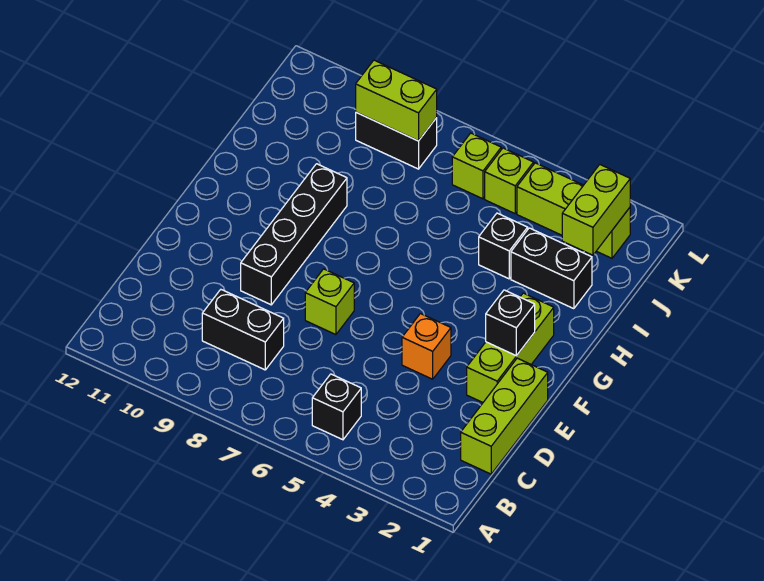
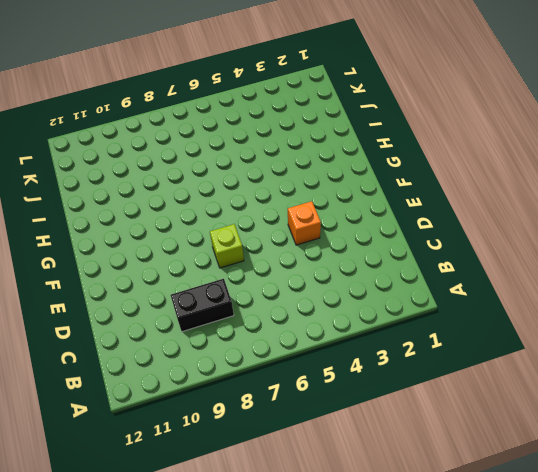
none -> black 1x1 brick [312,374,361,440]
none -> lime 1x3 brick [461,358,548,474]
none -> lime 1x3 brick [467,293,554,402]

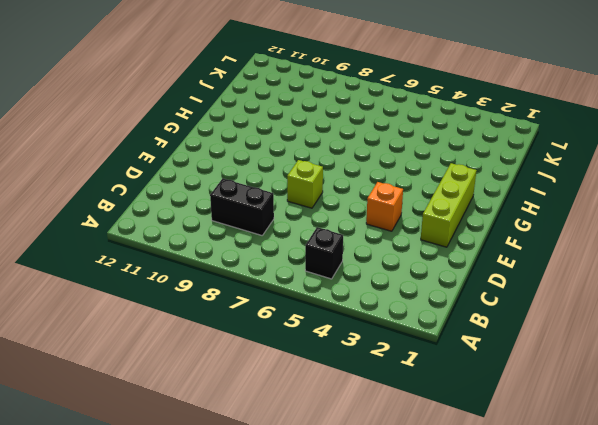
none -> lime 1x3 brick [461,358,548,474]
none -> black 1x4 brick [241,164,347,305]
none -> black 1x2 brick [511,228,592,309]

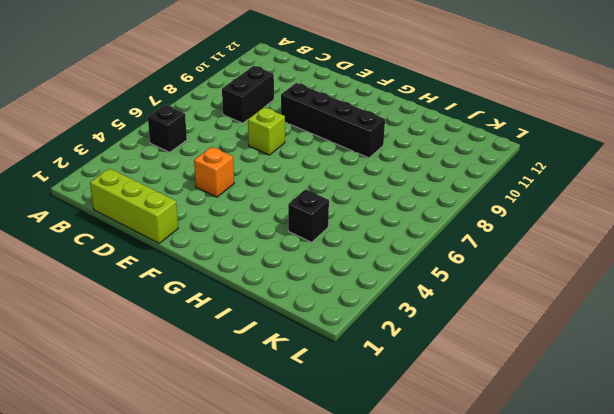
none -> lime 1x3 brick [467,293,554,402]
none -> black 1x2 brick [511,228,592,309]
none -> lime 1x3 brick [517,163,630,258]

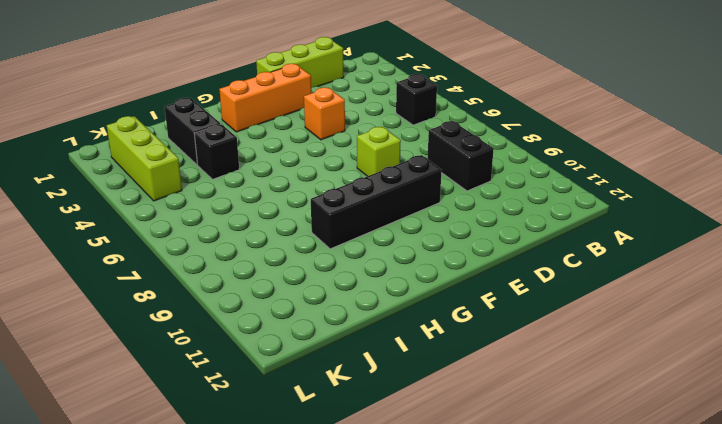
orange 1x3 brick [219,64,311,132] -> lime 1x3 brick [467,293,554,402]
none -> lime 1x1 brick [485,148,534,214]
none -> lime 1x1 brick [452,133,501,199]
none -> black 1x2 brick [356,112,437,169]

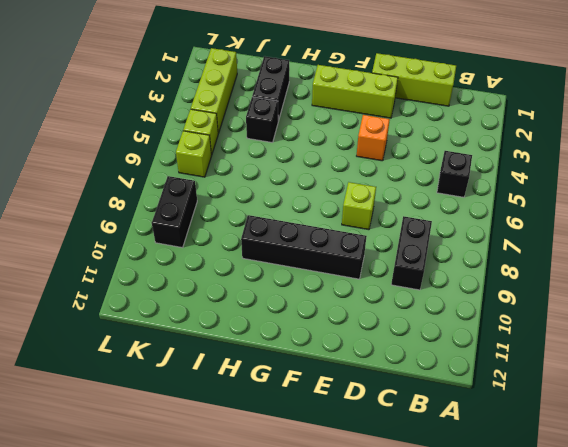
none -> black 1x1 brick [486,290,535,356]
none -> lime 1x2 brick [562,165,630,255]
none -> lime 1x2 brick [356,60,437,141]

